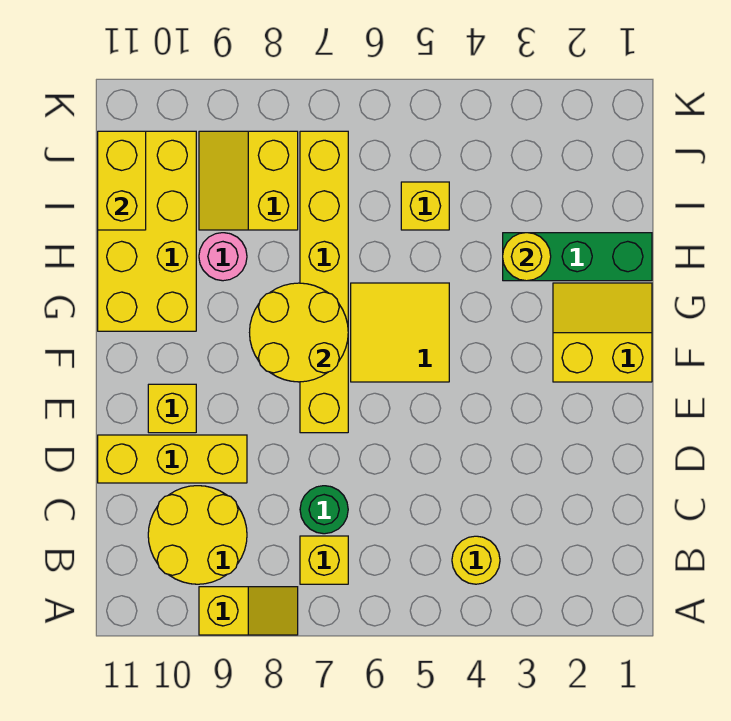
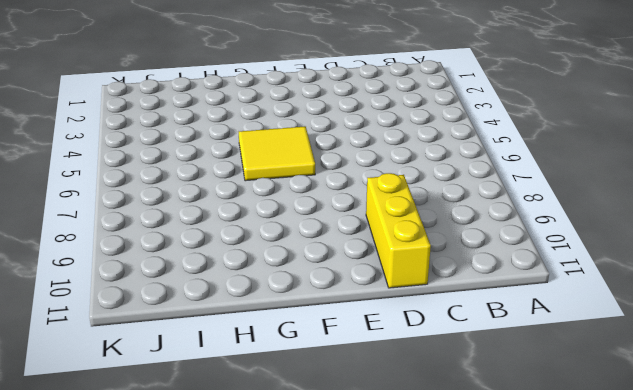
none -> yellow 1x2 slope [199,587,298,635]
none -> yellow 1x1 round brick [452,536,500,584]
none -> yellow 1x1 brick [300,536,348,584]

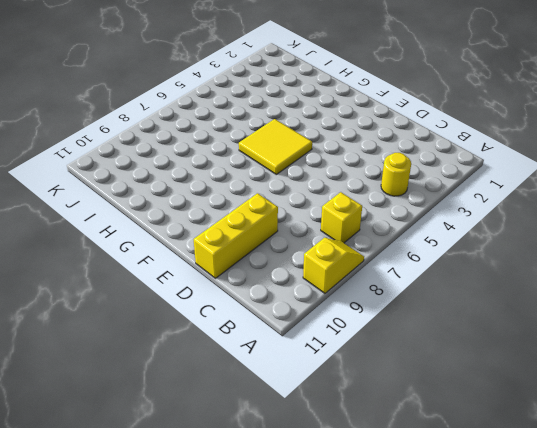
none -> yellow 2x2 round brick [148,486,247,584]
none -> green 1x1 round brick [300,486,348,534]
none -> yellow 1x6 brick [300,131,348,433]

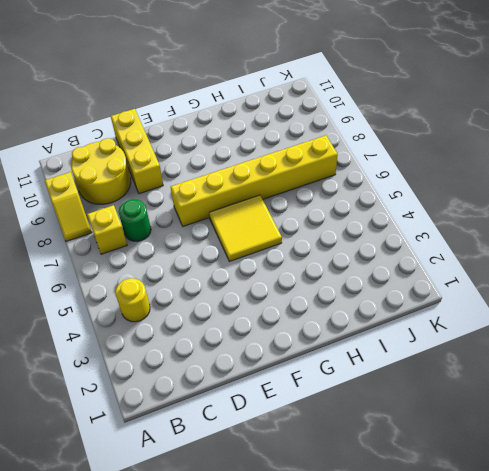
none -> yellow 1x1 brick [148,384,196,433]
none -> yellow 2x2 slope [553,283,652,382]
none -> yellow 2x4 brick [98,131,196,331]

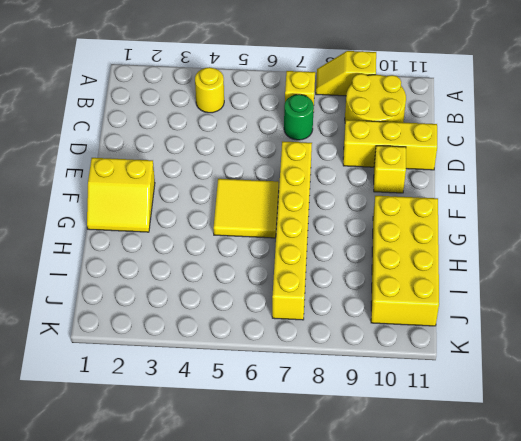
none -> green 1x3 brick [503,233,652,281]
none -> pink 1x1 round brick [199,233,247,281]
none -> yellow 1x1 brick [401,182,449,230]

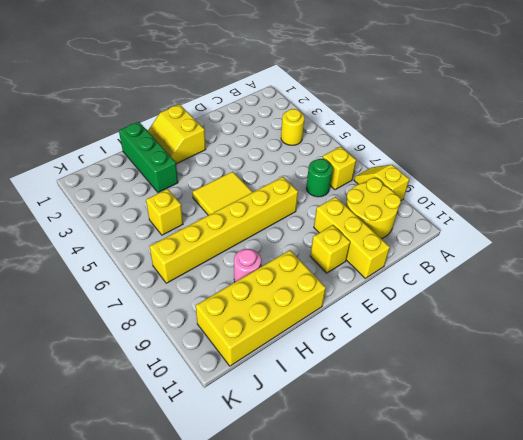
none -> yellow 2x2 slope [199,131,298,230]
none -> yellow 2x2 round brick [250,283,348,382]
none -> yellow 1x1 round brick [503,233,551,281]

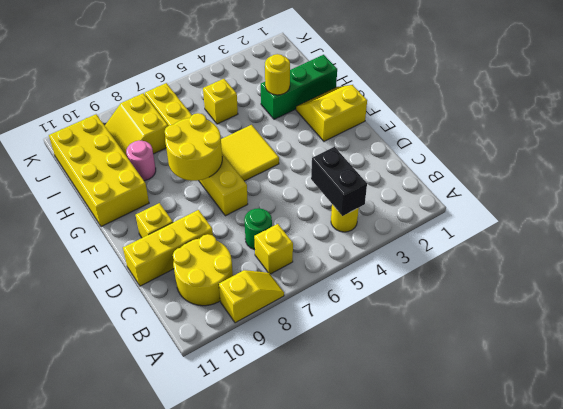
black 1x2 brick [311,147,367,216] -> none
none -> yellow 1x2 brick [98,131,146,230]

